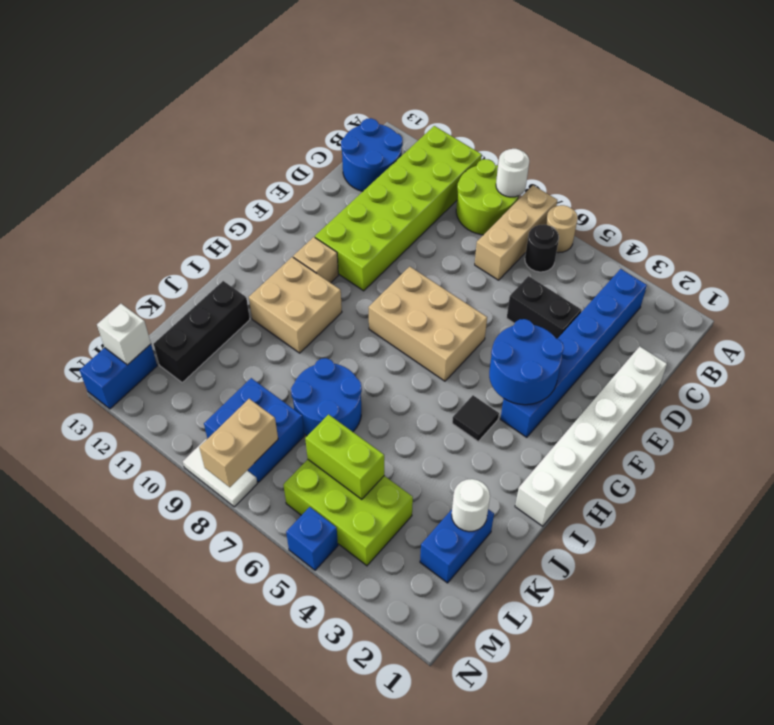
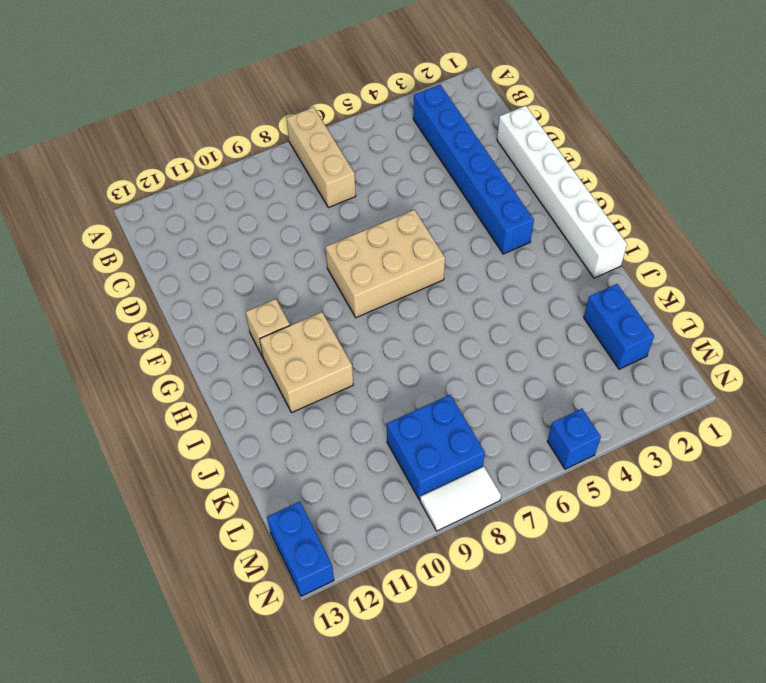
none -> tan 1x1 round brick [546,205,578,253]
none -> lime 2x2 round brick [456,159,519,235]
none -> lime 2x6 brick [315,126,482,291]

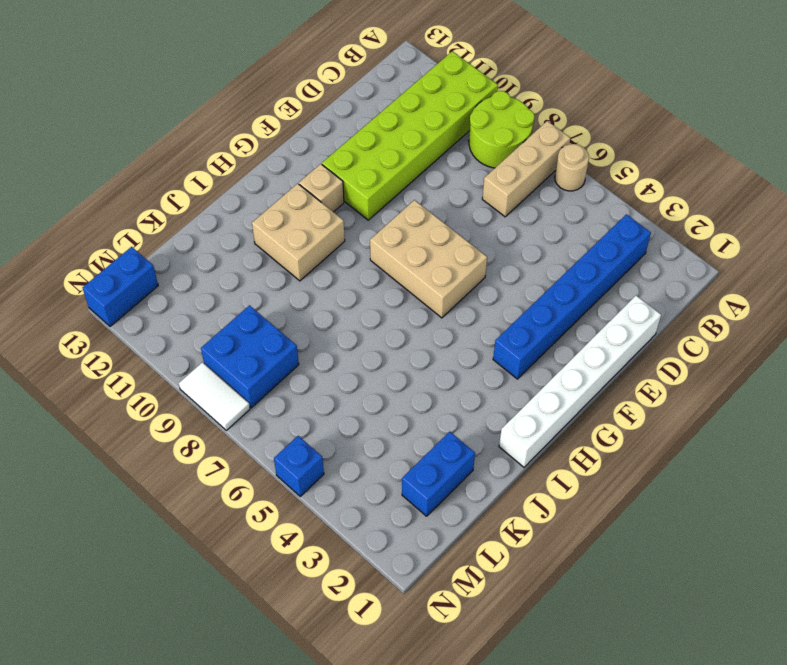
none -> black 1x1 round brick [525,225,559,272]
none -> blue 2x2 round brick [341,118,403,191]
none -> black 1x2 brick [507,276,581,339]

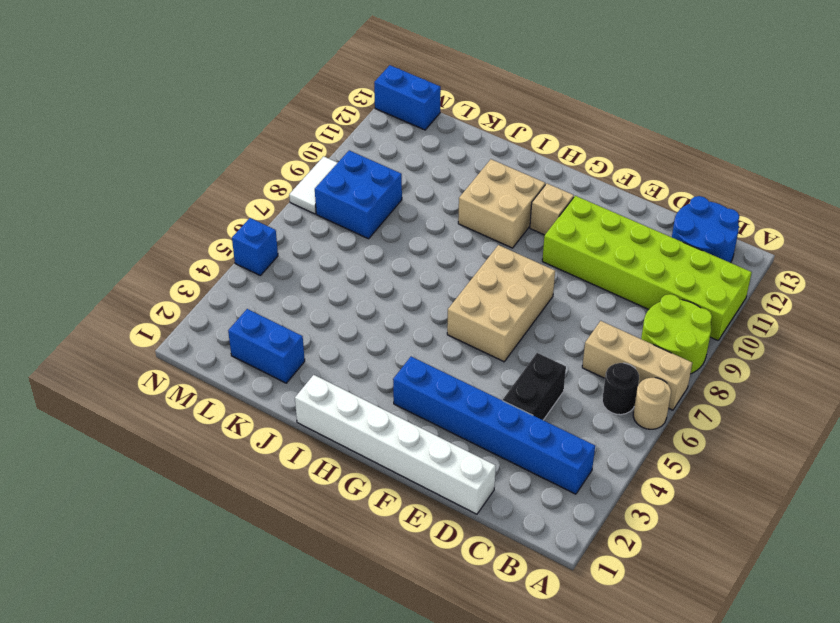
none -> black 1x1 tile [452,395,499,441]
none -> blue 2x2 round brick [291,358,362,436]
none -> black 1x3 brick [154,281,250,382]

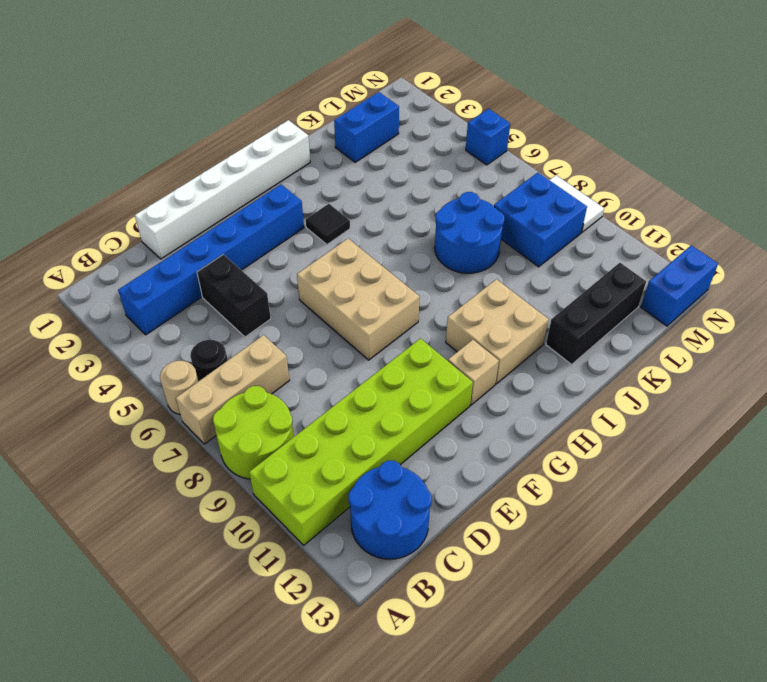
none -> lime 2x3 brick [284,459,413,566]
none -> white 1x1 round brick [496,149,529,197]
none -> blue 2x2 round brick [489,319,564,405]

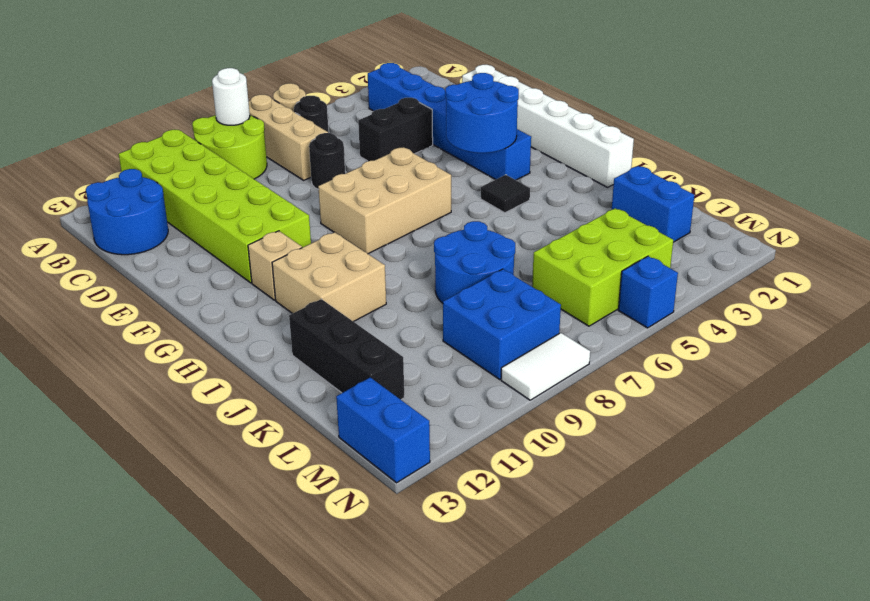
black 1x1 round brick [309,133,345,189] -> none
none -> white 1x1 round brick [452,479,490,531]
none -> lime 1x2 brick [305,414,384,499]
none -> tan 1x2 brick [199,399,278,487]

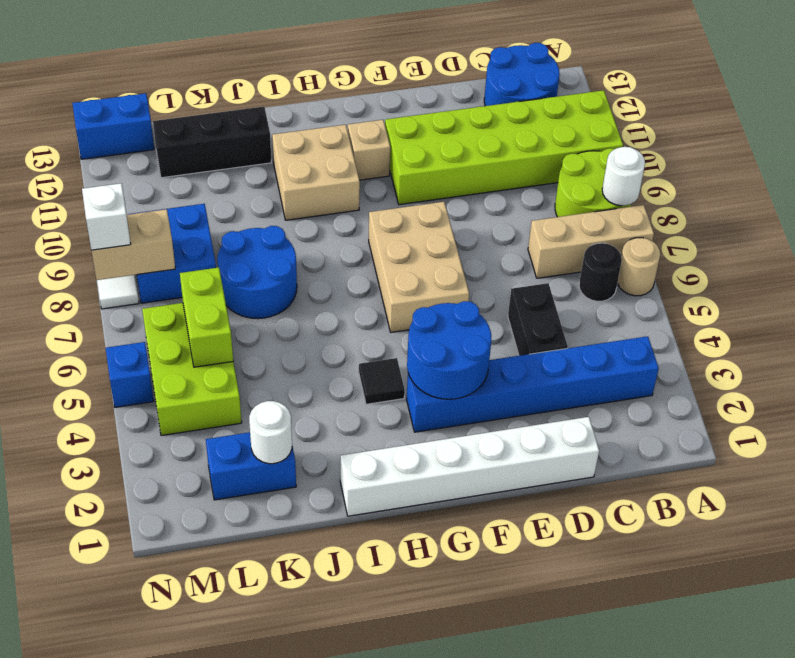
white 1x1 brick [82,183,131,250] -> white 1x1 brick moved to [97,304,151,365]

